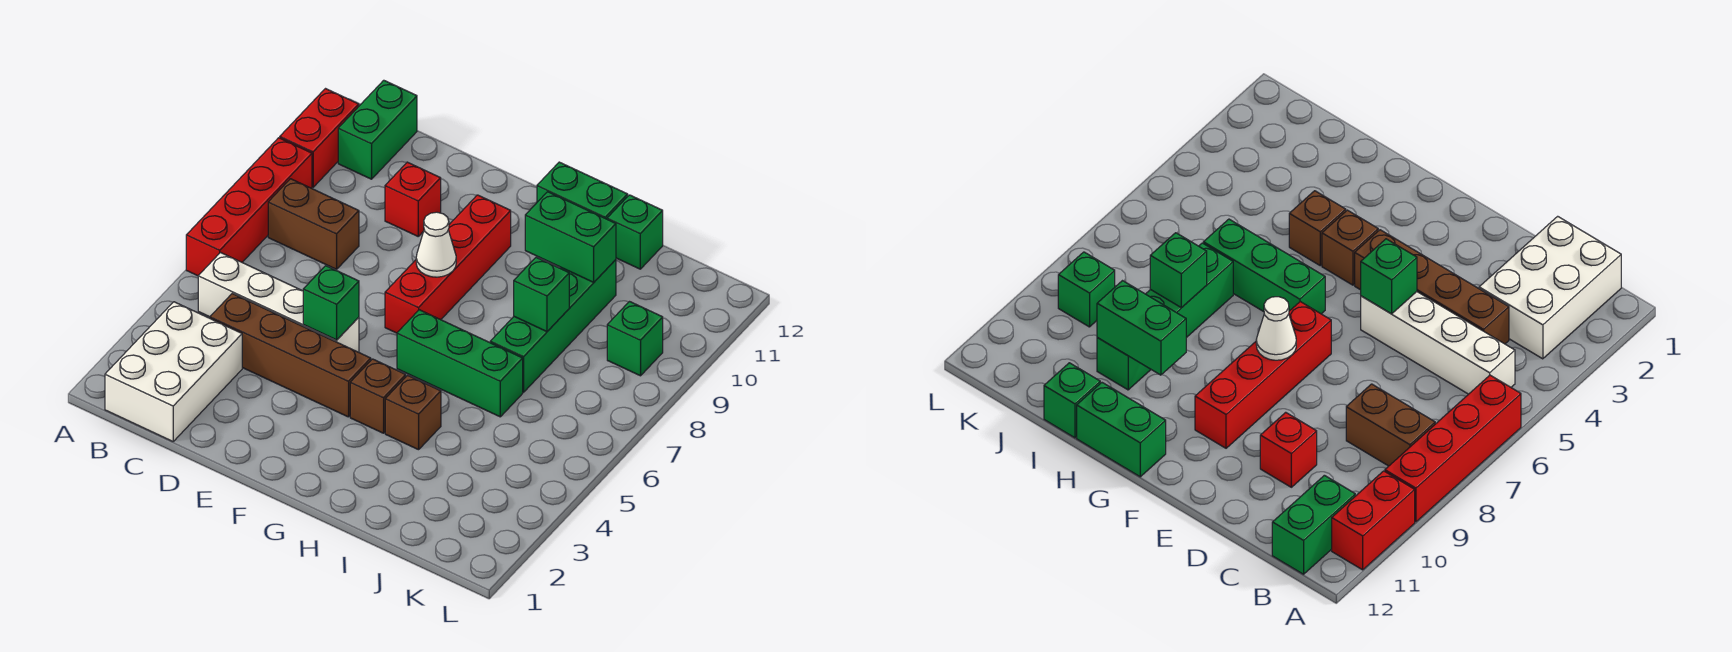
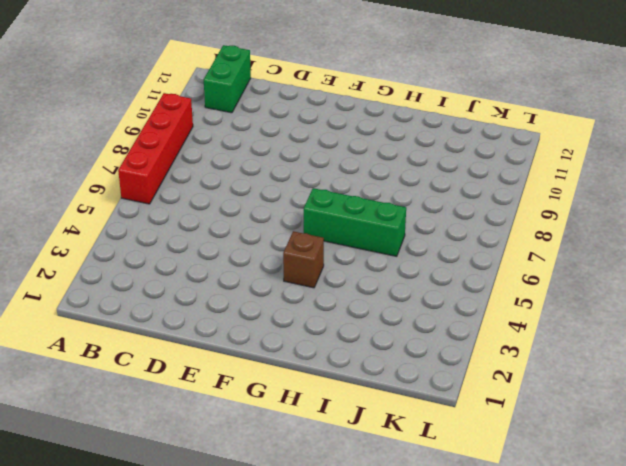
none -> red 1x2 brick [280,89,359,187]
none -> white 2x3 brick [105,302,242,441]
none -> white 1x4 brick [198,253,359,352]

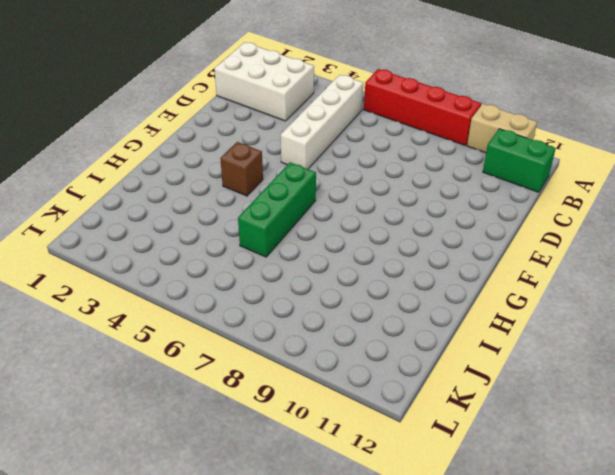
tan 1x2 brick [467,104,537,153] -> red 1x2 brick [280,89,359,187]
none -> brown 1x2 brick [268,179,359,269]
none -> brown 1x4 brick [210,294,371,417]
none -> red 1x1 brick [385,162,441,236]

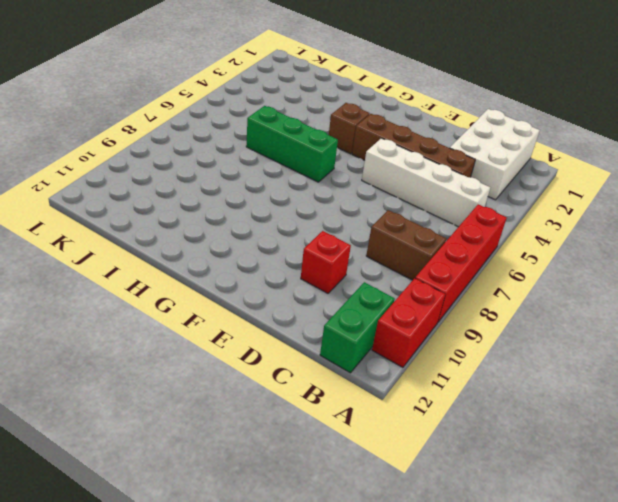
none -> red 1x4 brick [385,195,511,333]
none -> green 1x2 brick [537,162,628,219]
none -> brown 1x1 brick [385,375,441,450]

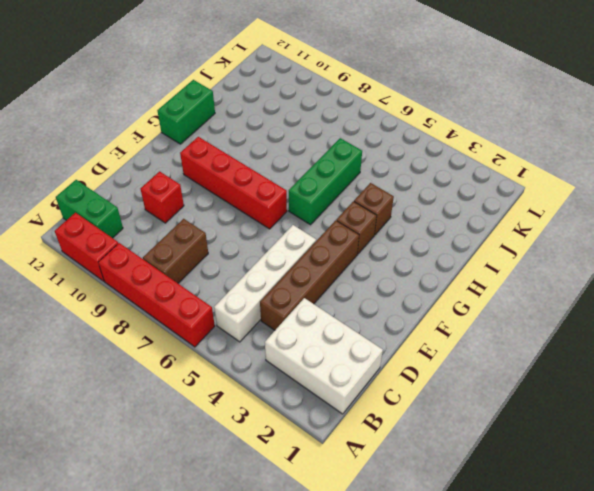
none -> green 1x4 brick [490,260,616,392]
none -> green 1x1 brick [607,195,663,269]
none -> green 1x1 brick [607,302,663,376]

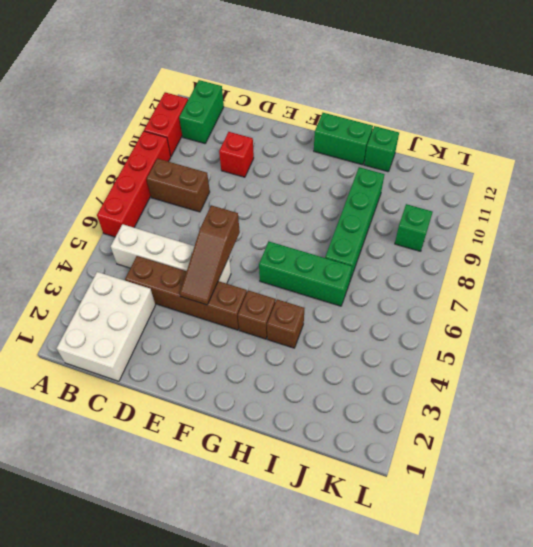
brown 1x3 slope [180,205,240,305] -> green 1x1 brick [303,266,359,340]
none -> red 1x4 brick [385,195,511,333]
none -> white 1x1 cone [416,212,456,277]
none -> green 1x2 brick [525,192,616,282]

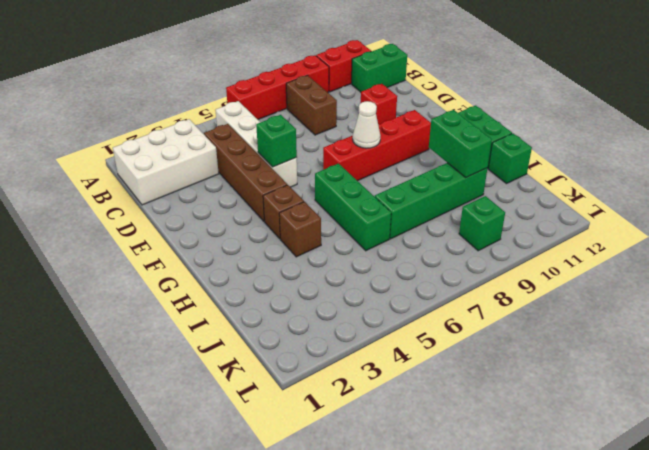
none -> green 1x1 brick [514,257,569,332]

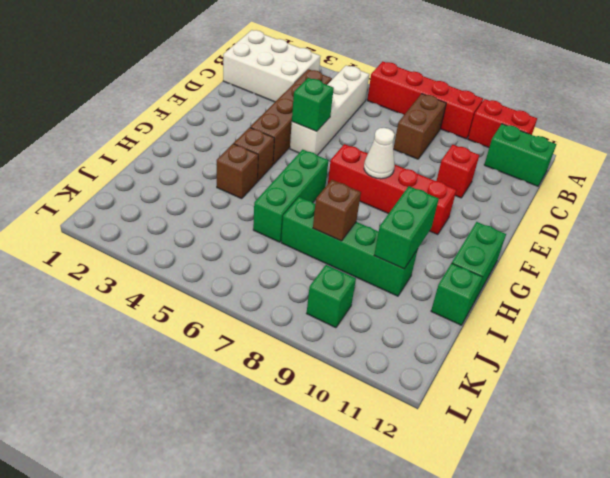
brown 1x1 brick [313,180,361,241] -> green 1x1 brick [514,257,569,332]

